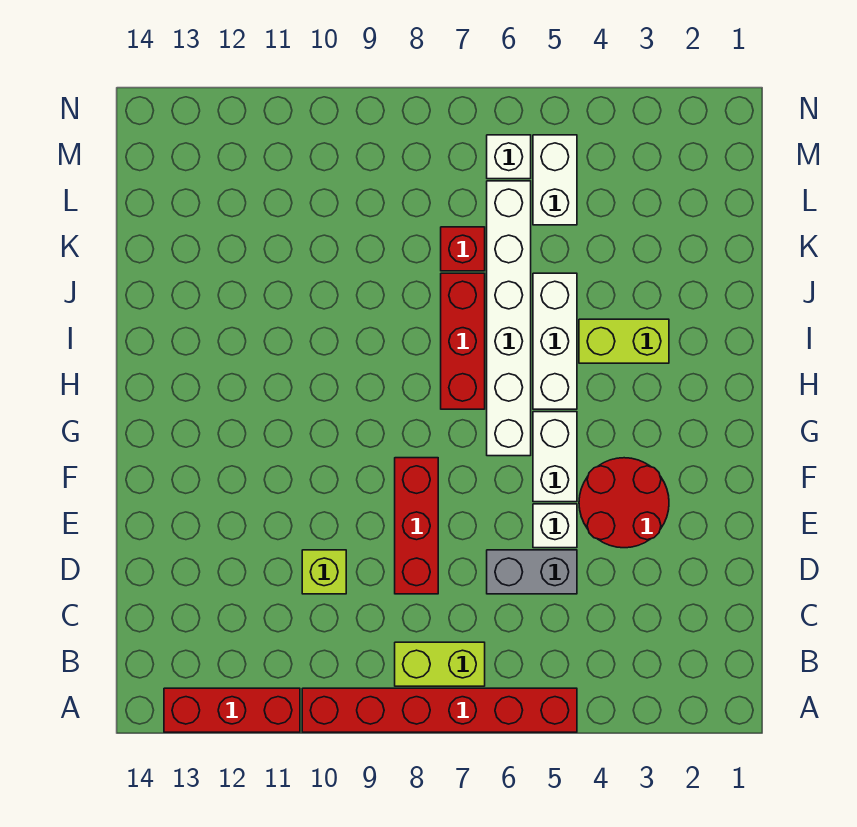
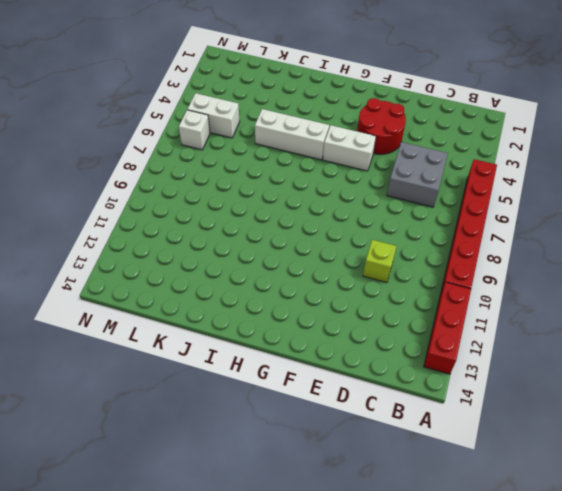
grey 2x2 brick [387,142,448,207] -> grey 1x2 brick [487,550,577,594]
none -> lime 1x2 brick [395,642,485,686]
none -> red 1x3 brick [395,458,438,594]
none -> white 1x1 brick [533,504,577,548]

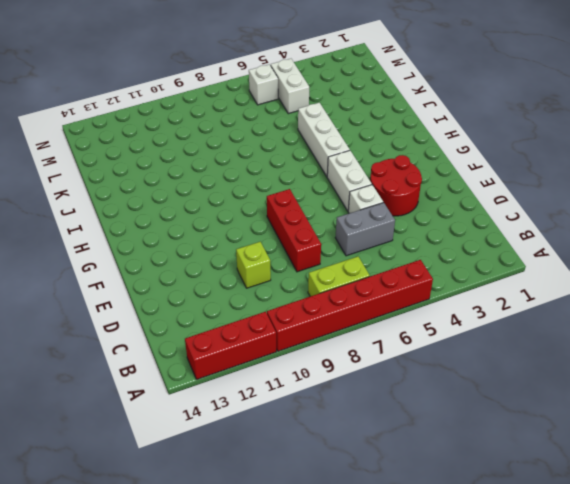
none -> white 1x6 brick [487,181,531,456]
none -> red 1x3 brick [441,273,485,409]
none -> lime 1x2 brick [579,319,669,363]

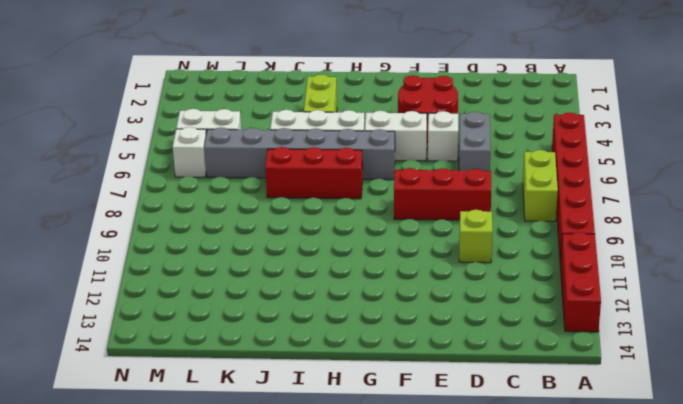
grey 1x6 brick [204,127,395,180] -> white 1x6 brick [487,181,531,456]
none -> red 1x1 brick [441,227,485,271]

